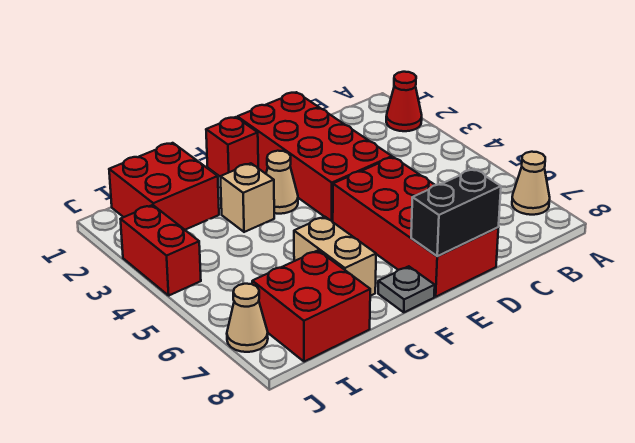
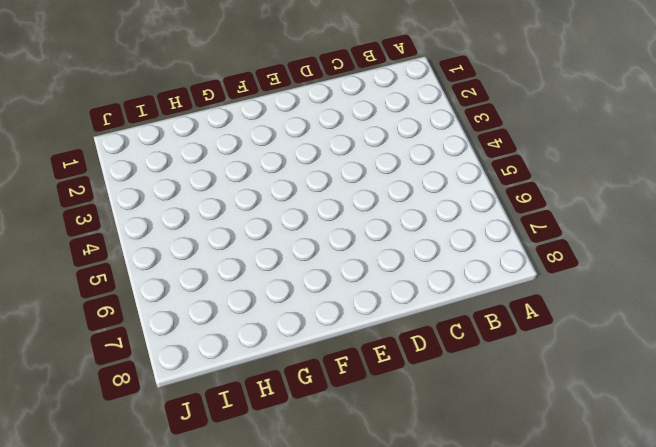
none -> red 1x1 cone [386,72,422,131]
none -> tan 1x1 cone [512,152,550,215]
none -> red 2x4 brick [237,92,392,221]

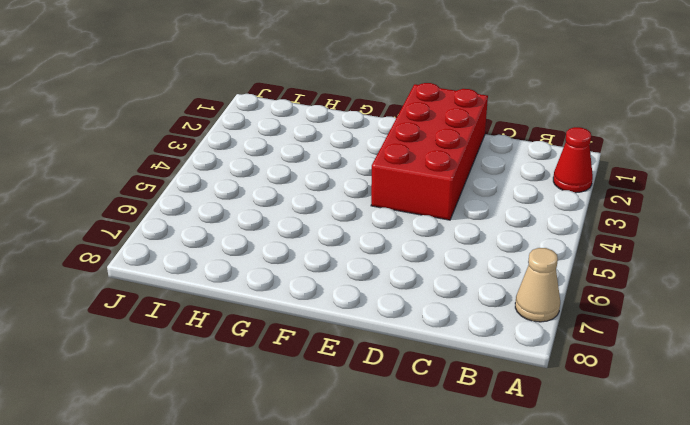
none -> red 2x4 brick [332,157,498,297]
none -> red 1x1 brick [206,117,258,176]
none -> tan 1x1 cone [266,151,298,214]

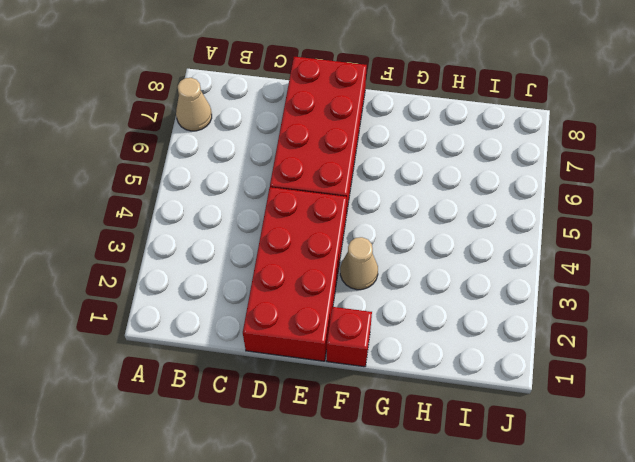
none -> red 1x1 cone [386,72,422,131]
none -> grey 1x1 plate [378,266,435,312]
none -> tan 1x1 brick [220,163,274,232]

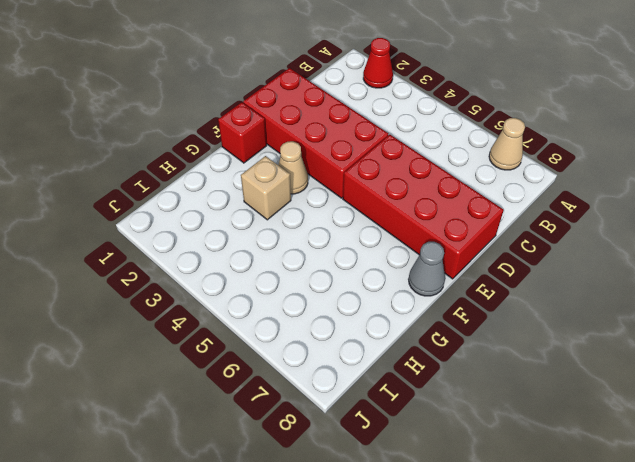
grey 1x1 cone [409,242,445,296] -> grey 1x1 plate [378,266,435,312]
none -> tan 1x2 brick [294,217,376,296]
none -> red 2x2 brick [109,143,219,230]
none -> red 2x2 brick [252,251,370,362]

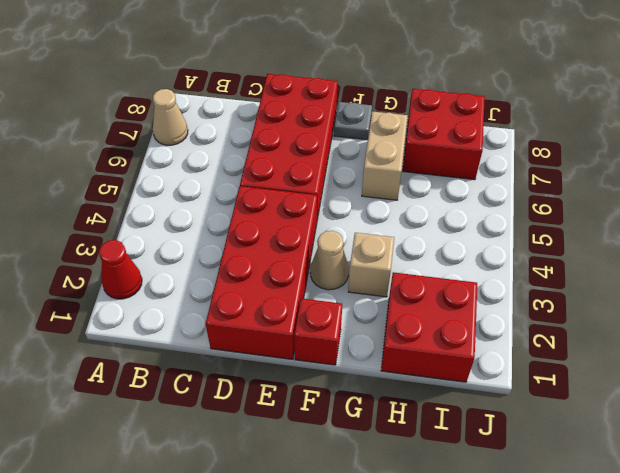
none -> red 1x2 brick [121,205,201,295]
none -> tan 1x1 cone [227,284,268,352]
none -> black 1x2 brick [411,169,501,256]

